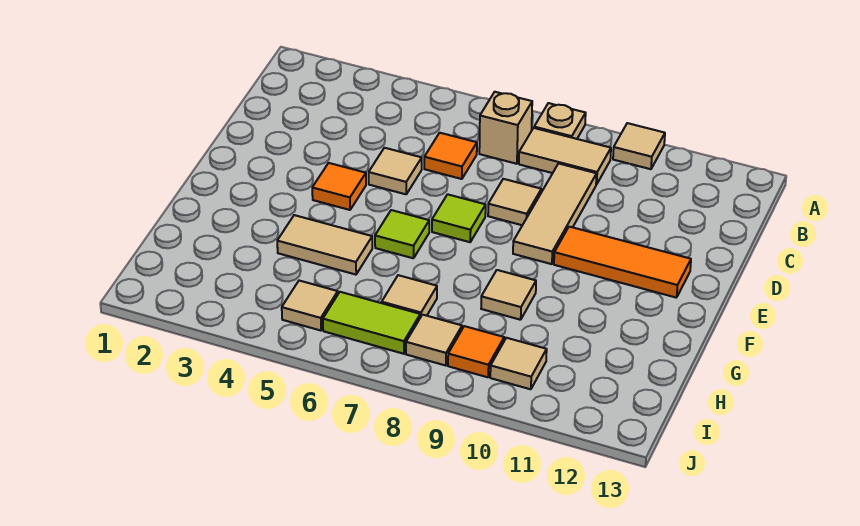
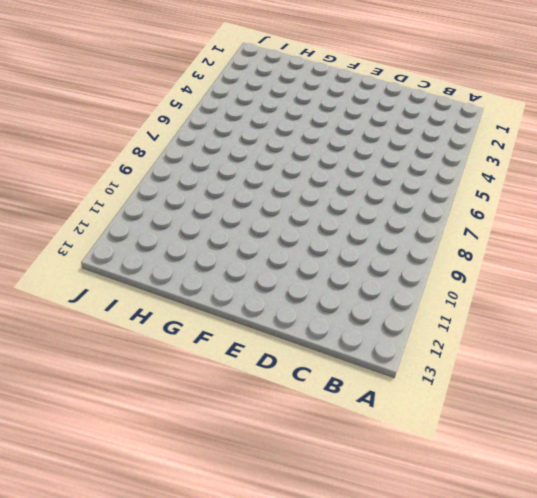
none -> tan 1x1 plate [534,103,586,139]
none -> tan 1x1 tile [613,123,665,169]
none -> tan 1x1 brick [479,92,532,164]

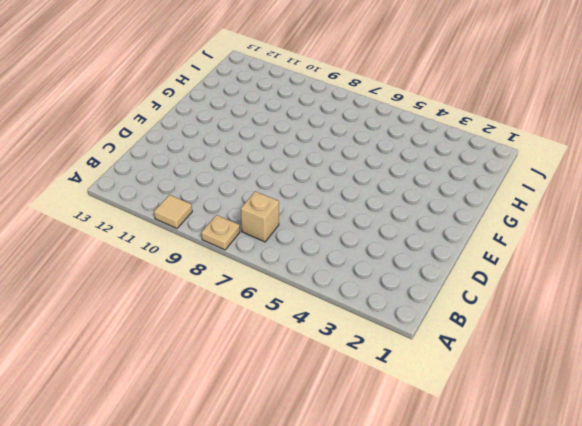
none -> tan 1x2 tile [519,128,611,185]
none -> orange 1x1 tile [424,133,477,179]
none -> tan 1x3 tile [513,164,597,264]

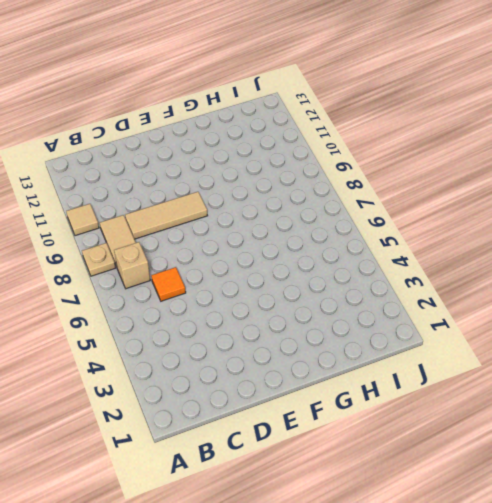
none -> tan 1x1 tile [369,148,422,194]
none -> tan 1x1 tile [488,179,541,225]
none -> orange 1x1 tile [312,163,366,210]

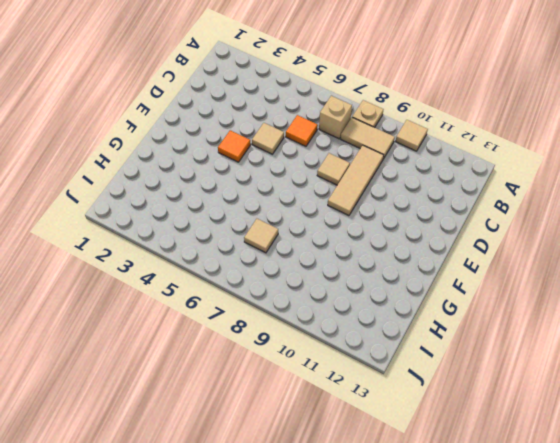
none -> lime 1x1 tile [432,194,486,242]
none -> orange 1x3 tile [554,227,691,298]
none -> lime 1x1 tile [375,210,429,258]

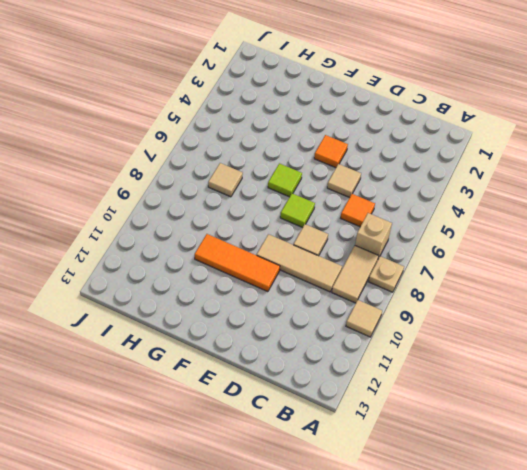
orange 1x3 tile [195,234,280,292] -> orange 1x3 tile turned to [554,227,691,298]
none -> tan 1x2 tile [277,215,372,275]
none -> tan 1x1 tile [481,270,536,320]
none -> tan 1x1 tile [282,281,338,331]

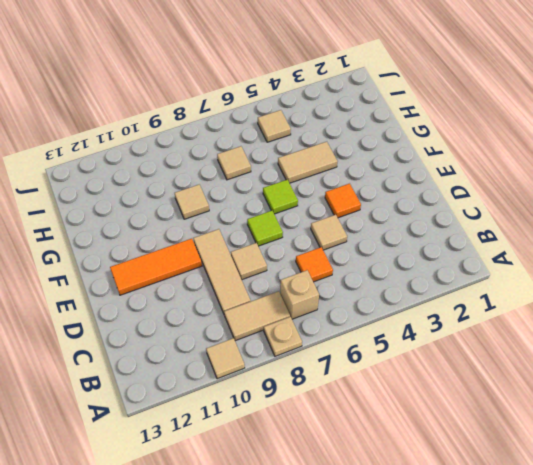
none -> lime 1x2 tile [323,292,420,354]
none -> tan 1x1 tile [406,315,462,366]
none -> orange 1x1 tile [448,326,504,377]

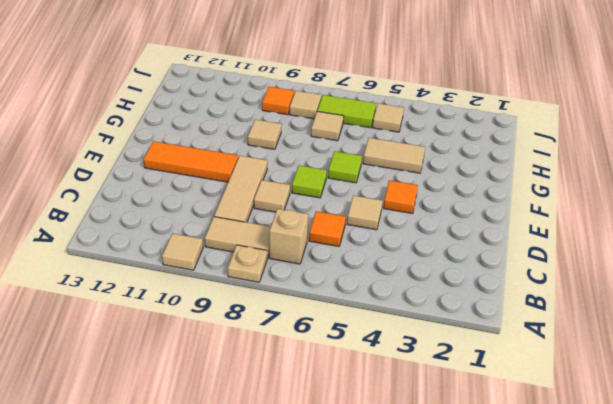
none -> tan 1x1 tile [490,338,547,389]

